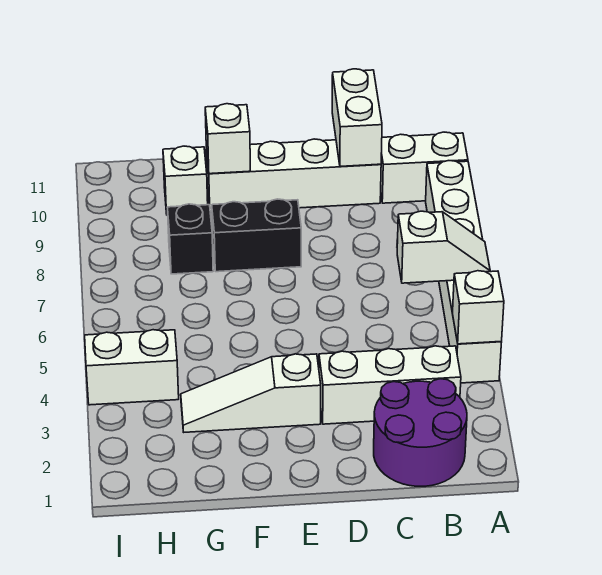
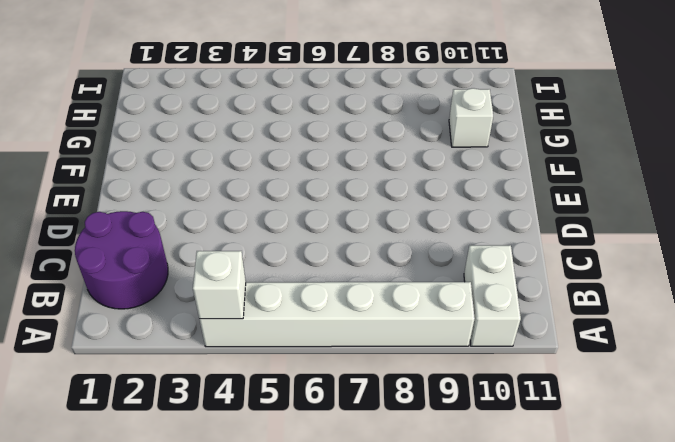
none -> white 1x3 brick [319,346,461,424]
none -> white 1x4 brick [206,139,381,213]
none -> white 1x3 slope [181,354,321,432]

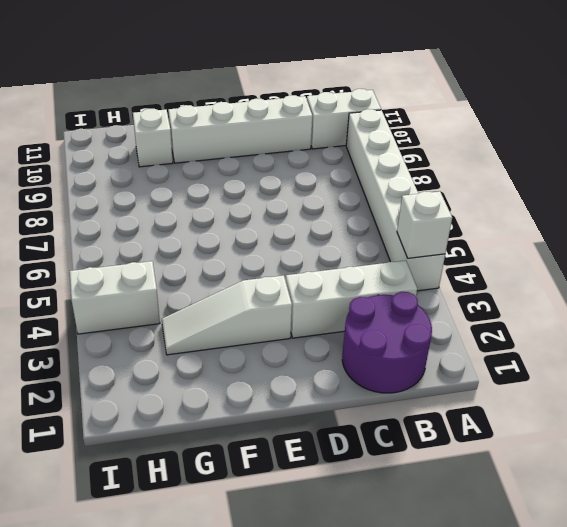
none -> black 1x2 brick [212,199,301,272]
none -> black 1x1 brick [167,204,213,274]
none -> white 1x2 slope [397,211,490,283]

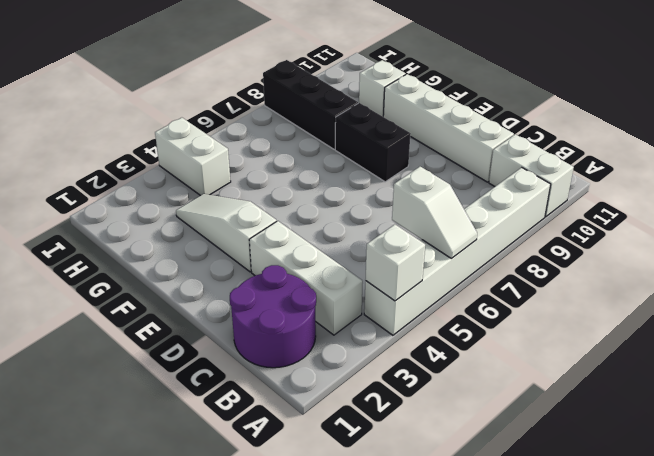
black 1x3 brick [263,60,358,149] -> black 1x1 brick [167,204,213,274]
none -> white 1x2 brick [332,69,382,166]
none -> white 1x1 brick [205,104,250,174]

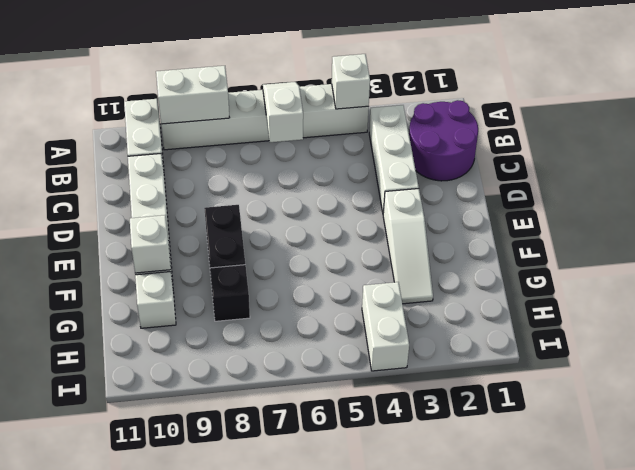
white 1x2 brick [156,66,230,124] -> white 1x2 brick moved to [332,69,382,166]

